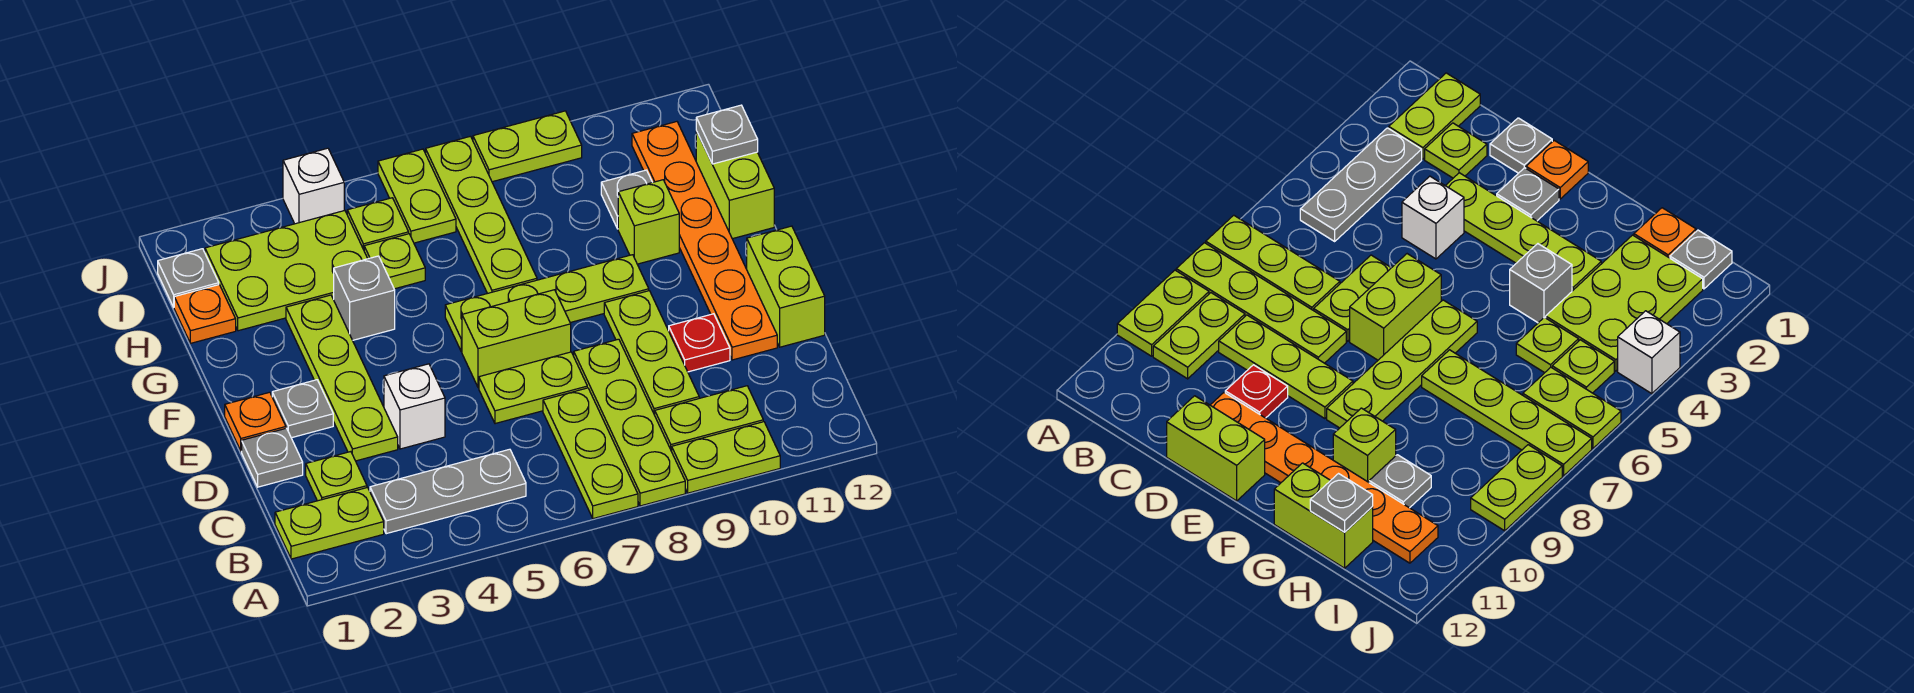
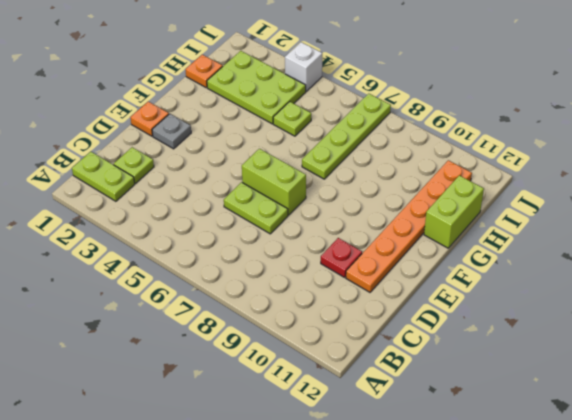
none -> lime 1x3 plate [543,388,638,519]
none -> lime 1x4 plate [574,339,685,506]
none -> lime 1x2 plate [672,422,780,493]
none -> grey 1x3 plate [370,449,526,534]

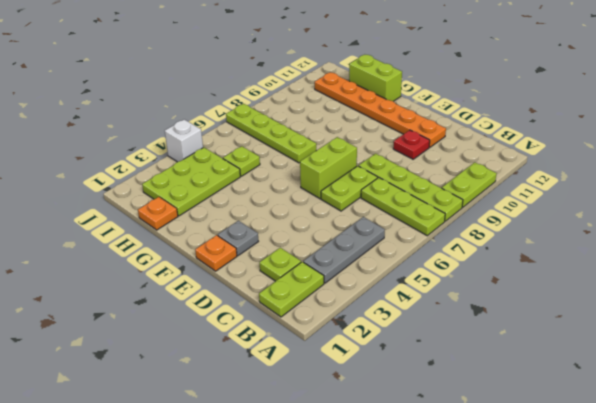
none -> lime 1x2 plate [655,386,763,451]
none -> lime 1x3 plate [604,291,699,415]
none -> grey 1x1 plate [242,428,303,487]
none -> lime 1x4 plate [286,295,398,461]

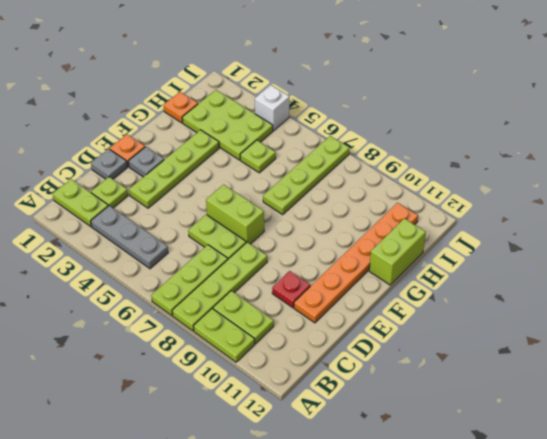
none -> lime 1x3 plate [604,291,699,415]
none -> white 1x1 brick [384,364,445,449]
none -> lime 1x2 brick [747,226,825,347]
none -> lime 1x4 plate [445,255,649,352]

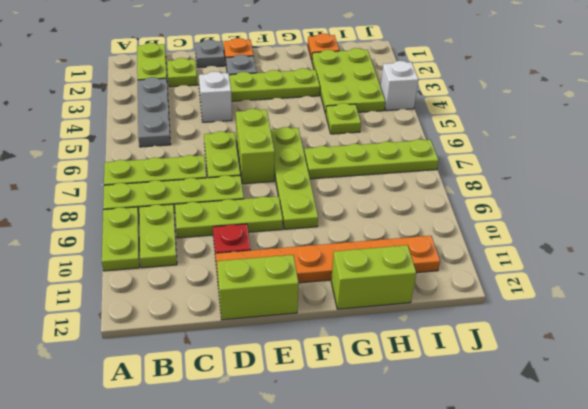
none -> grey 1x1 brick [334,256,395,340]
none -> lime 1x1 brick [618,180,679,264]
none -> grey 1x1 plate [601,170,652,229]
none -> grey 1x1 plate [158,249,219,307]

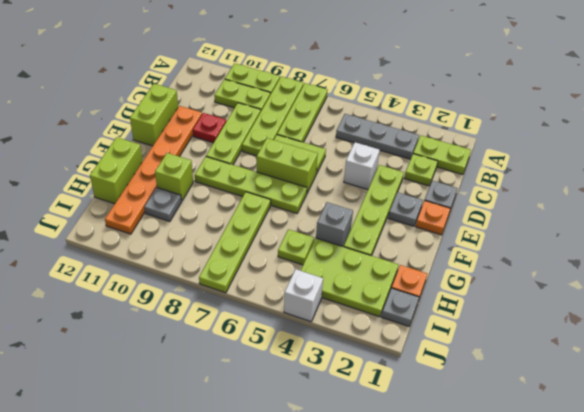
none -> lime 1x1 plate [347,198,409,250]
none -> lime 1x2 plate [378,149,456,243]
none -> lime 1x2 plate [473,111,582,182]
none -> grey 1x1 plate [696,105,758,164]

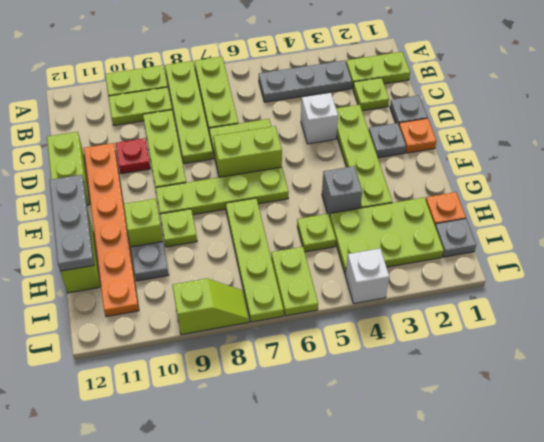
grey 1x3 plate [50,175,94,271] -> grey 1x1 plate [696,105,758,164]
lime 1x1 plate [160,209,197,247] -> lime 1x1 plate moved to [347,198,409,250]
lime 1x2 slope [172,279,249,335] -> lime 1x2 plate [473,111,582,182]

